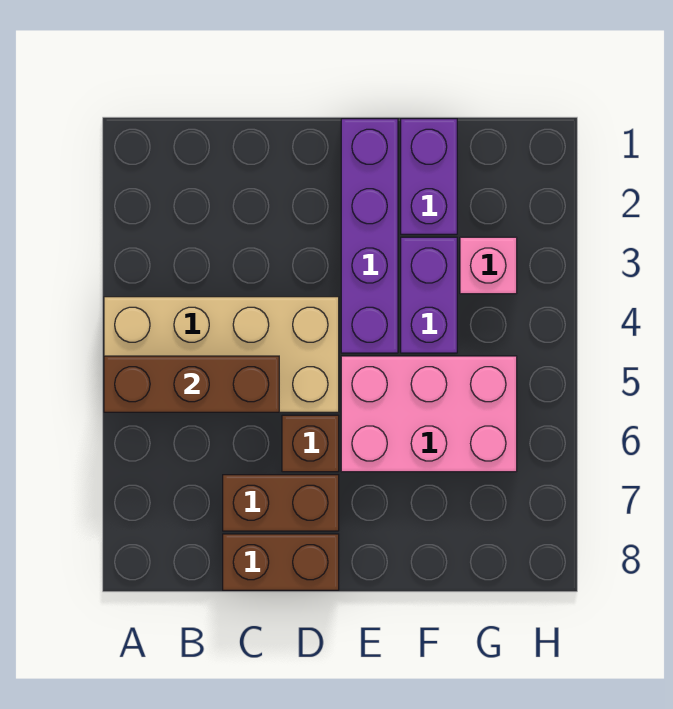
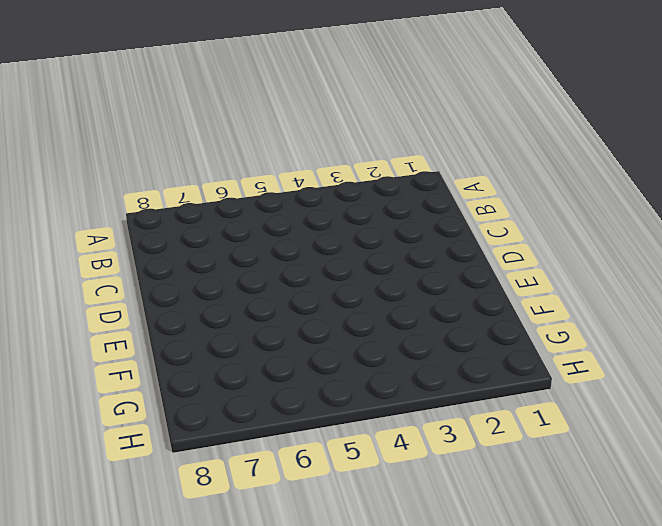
none -> tan 2x4 brick [104,297,339,412]
none -> brown 1x2 brick [223,475,339,531]

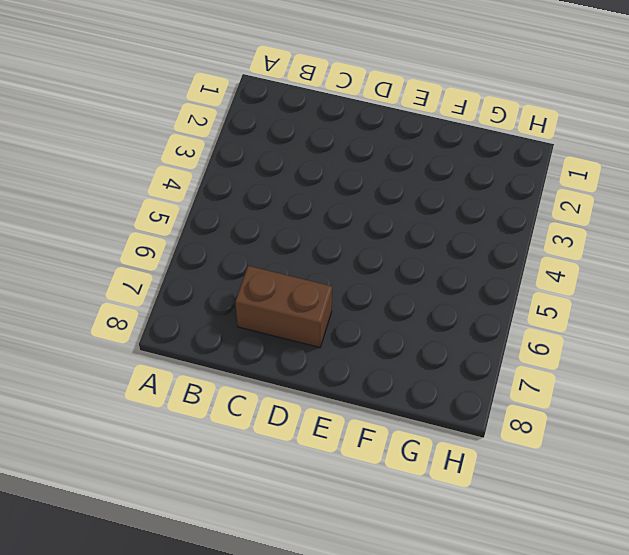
none -> tan 2x4 brick [104,297,339,412]
none -> brown 1x2 brick [223,534,339,590]

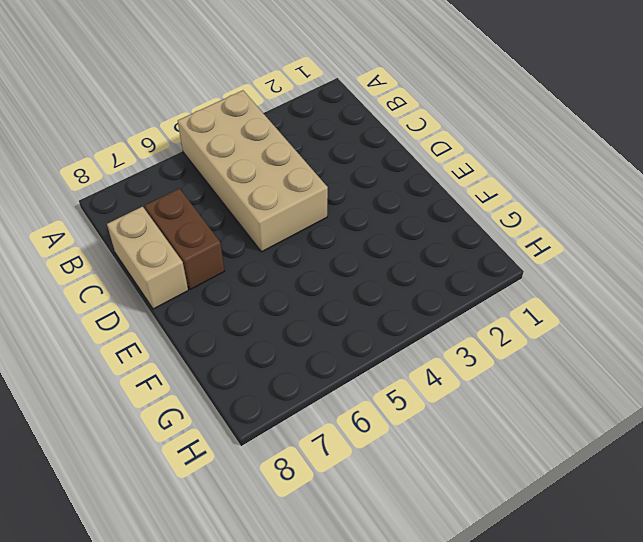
tan 1x2 brick [107,207,188,309] -> brown 1x2 brick [223,534,339,590]
none -> brown 1x1 brick [282,415,339,472]
none -> purple 1x4 brick [341,119,398,353]

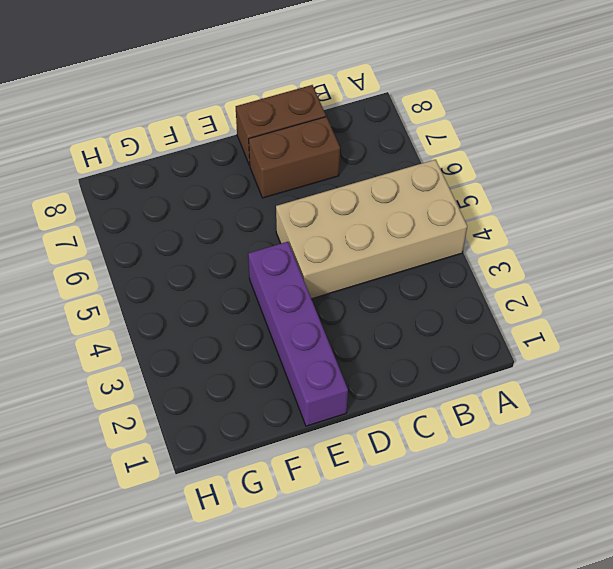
none -> brown 1x1 brick [282,415,339,472]
none -> pink 2x3 brick [341,356,517,472]

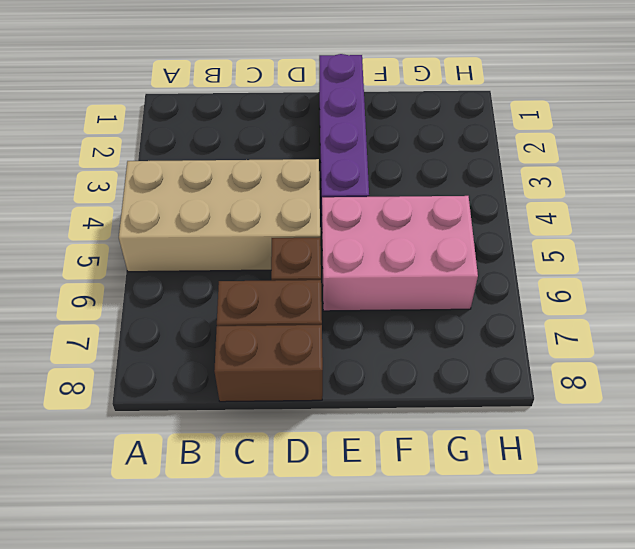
none -> purple 1x2 brick [401,119,457,234]
none -> purple 1x2 brick [401,237,457,353]

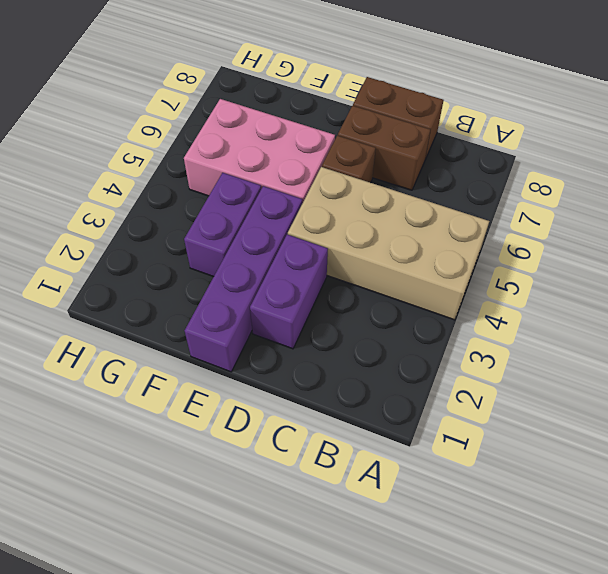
purple 1x2 brick [250,234,328,349] -> purple 1x2 brick moved to [401,119,457,234]
none -> pink 1x1 brick [460,237,517,294]
none -> brown 1x3 brick [104,356,279,412]

